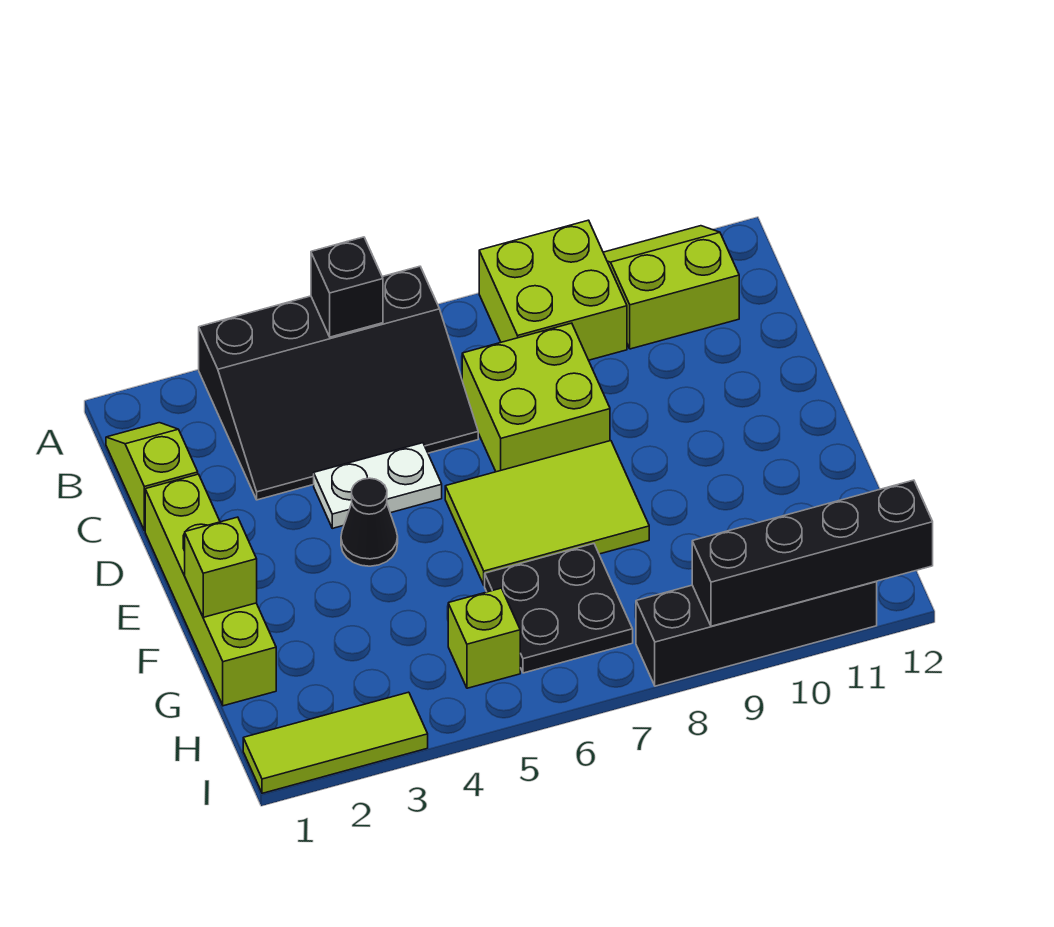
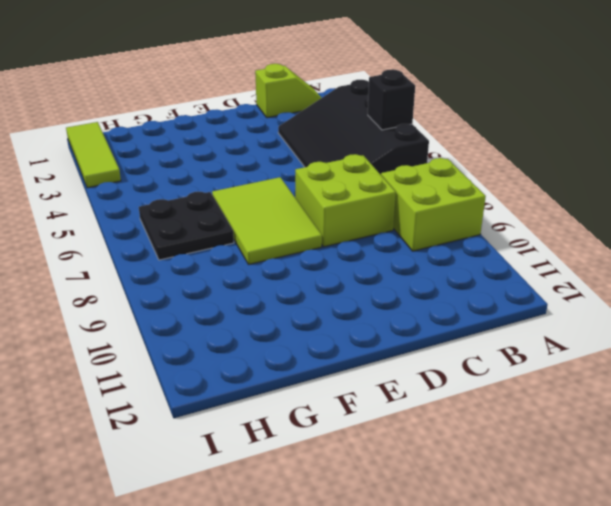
none -> lime 2x2 slope [603,226,739,349]
none -> lime 1x4 brick [145,474,276,706]
none -> white 1x2 plate [314,443,442,528]

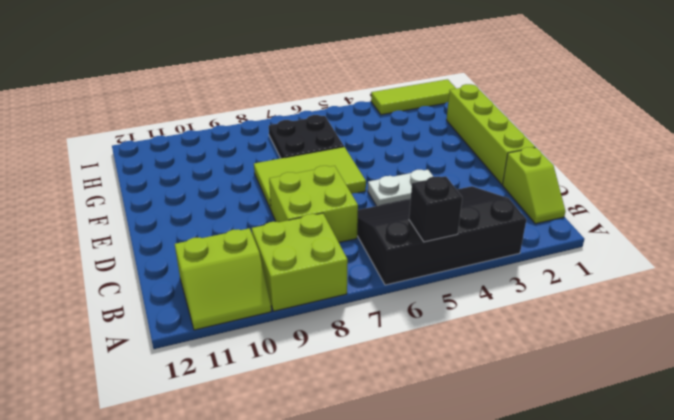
none -> black 1x1 cone [341,478,398,566]
none -> lime 1x1 brick [448,588,520,688]
none -> black 1x4 brick [636,582,877,686]

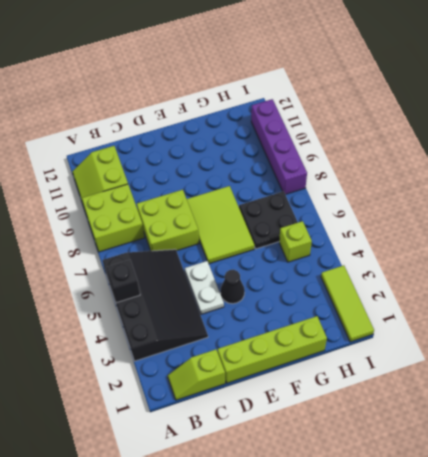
purple 1x4 brick [251,99,307,194] -> black 1x4 brick [636,582,877,686]
none -> lime 1x1 brick [185,517,257,617]
none -> black 1x4 brick [692,480,933,626]

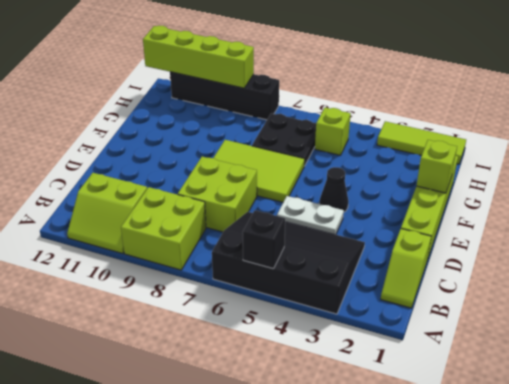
lime 1x4 brick [143,26,254,88] -> black 1x4 brick [692,480,933,626]

